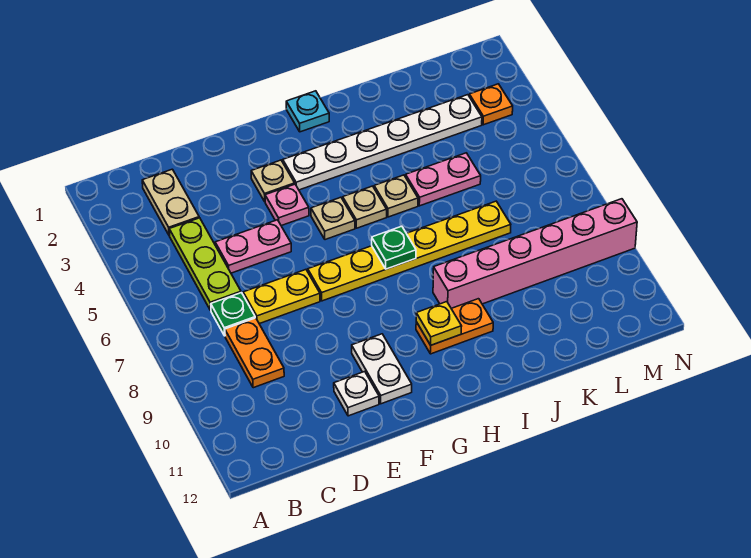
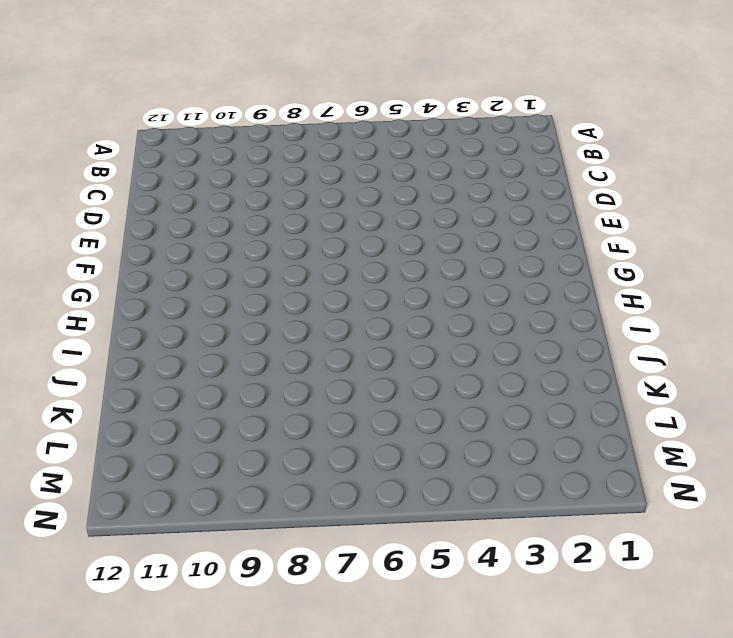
none -> tan 1x2 plate [142,169,199,236]
none -> lime 1x3 plate [169,218,241,310]
none -> green 1x1 plate [211,293,255,336]

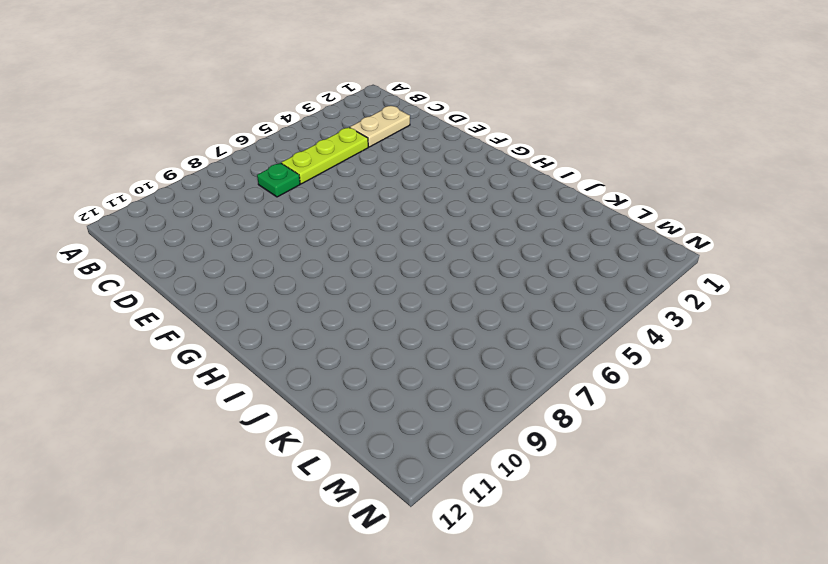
none -> orange 1x2 plate [225,318,284,388]
none -> pink 1x2 plate [215,220,291,273]
none -> yellow 1x2 plate [243,270,320,324]

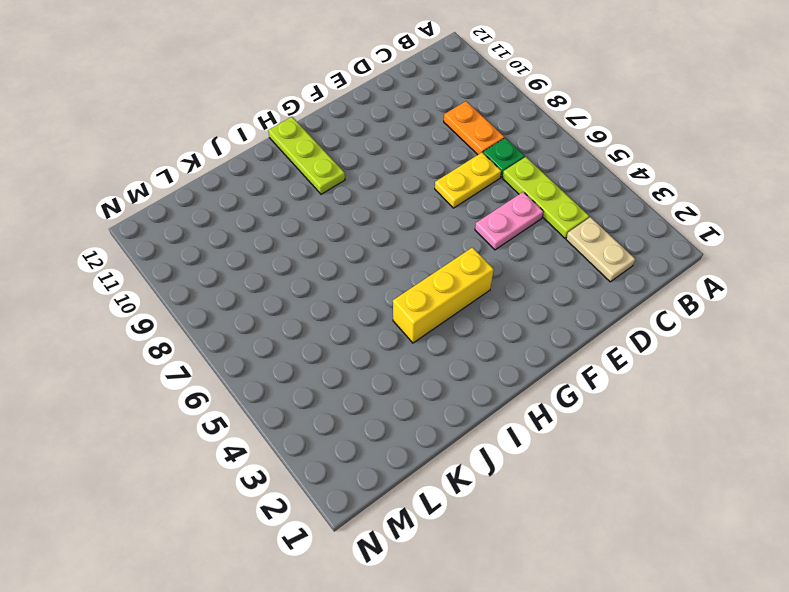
yellow 1x3 brick [393,247,494,343] -> none
lime 1x3 plate [268,117,345,194] -> orange 1x2 plate [416,299,493,354]
none -> white 1x1 plate [334,371,379,416]
none -> tan 1x1 plate [251,160,295,201]
none -> pink 1x1 plate [265,184,309,226]

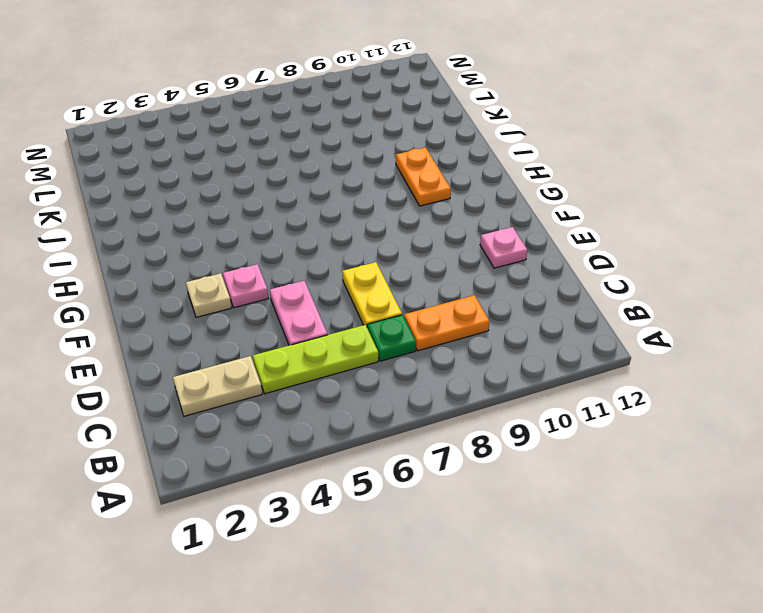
pink 1x1 plate [480,227,527,268] -> white 1x1 plate [334,371,379,416]
none -> yellow 1x6 plate [308,201,511,301]
none -> white 1x2 plate [352,334,412,404]
none -> white 1x6 plate [283,95,482,190]

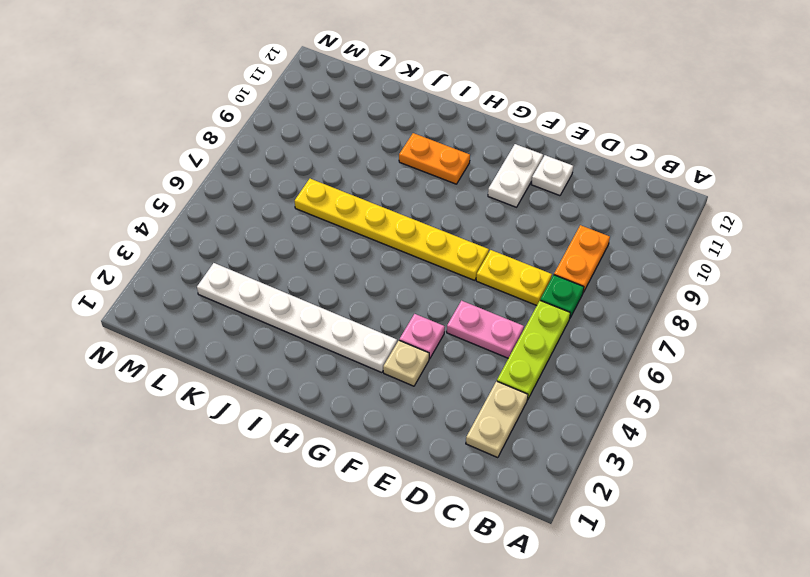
none -> tan 1x1 plate [311,197,355,240]
none -> cyan 1x1 plate [286,91,329,132]
none -> tan 1x1 plate [343,186,387,228]

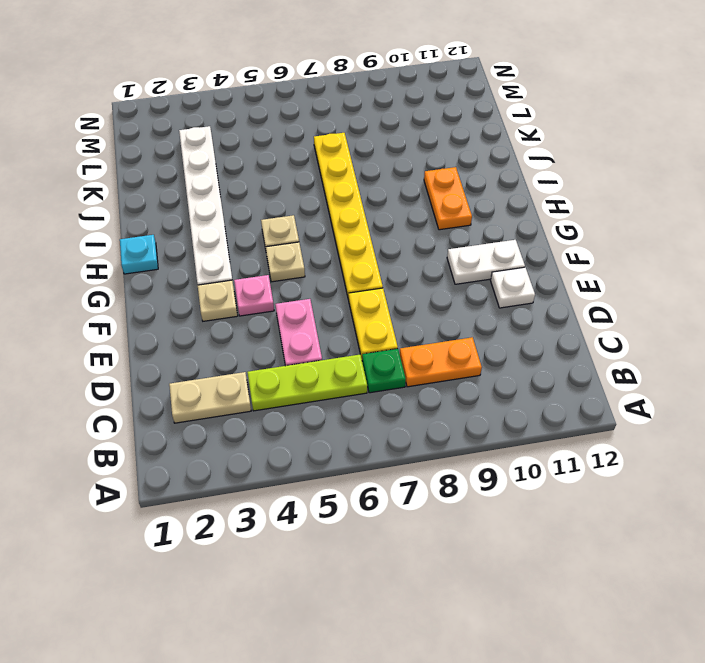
none -> tan 1x1 plate [374,175,418,217]
none -> pink 1x6 brick [433,199,637,308]
none -> pink 1x2 plate [406,153,481,206]

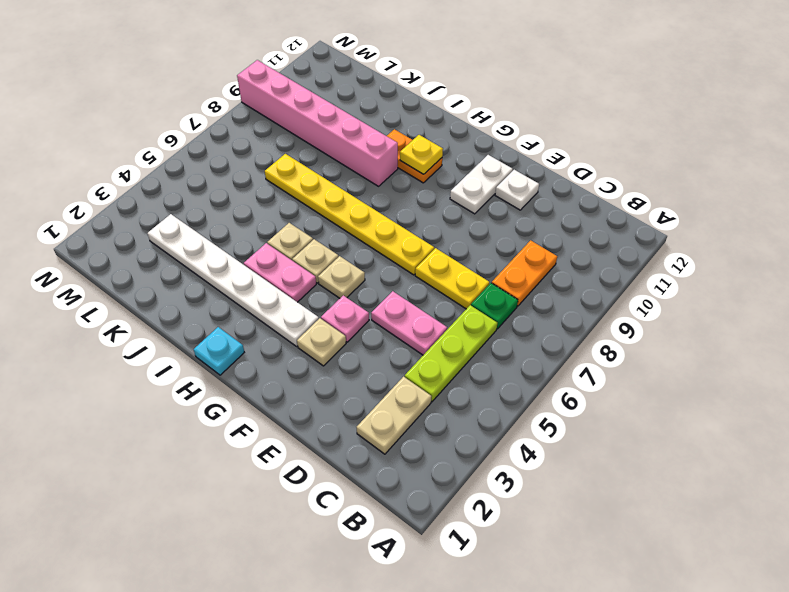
pink 1x2 plate [244,243,316,302] -> pink 1x2 plate moved to [406,153,481,206]
none -> orange 1x1 plate [469,84,513,125]
none -> green 1x1 plate [372,226,416,269]

